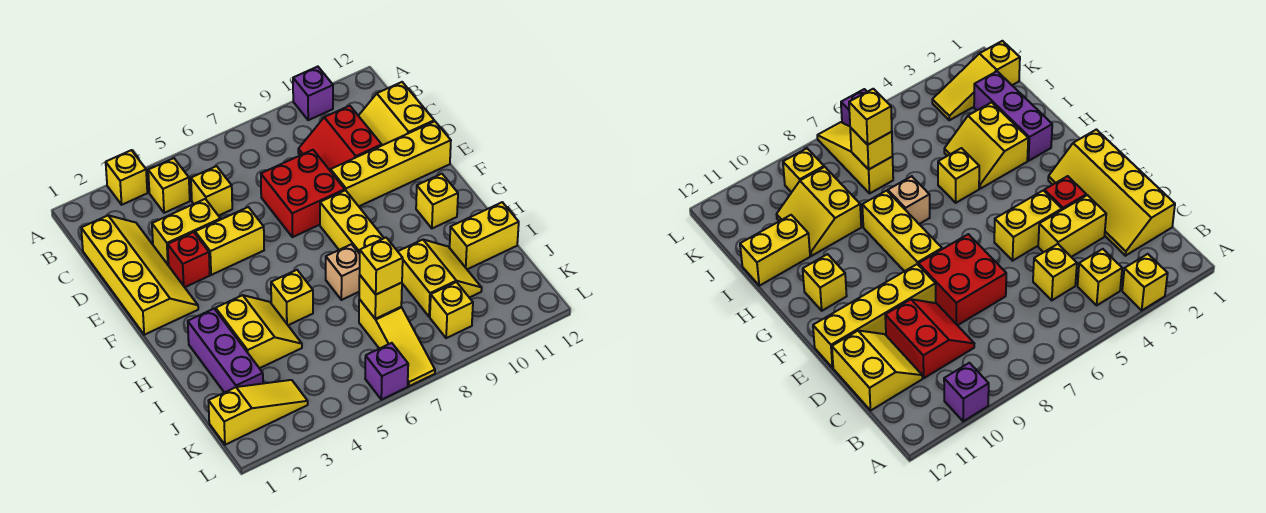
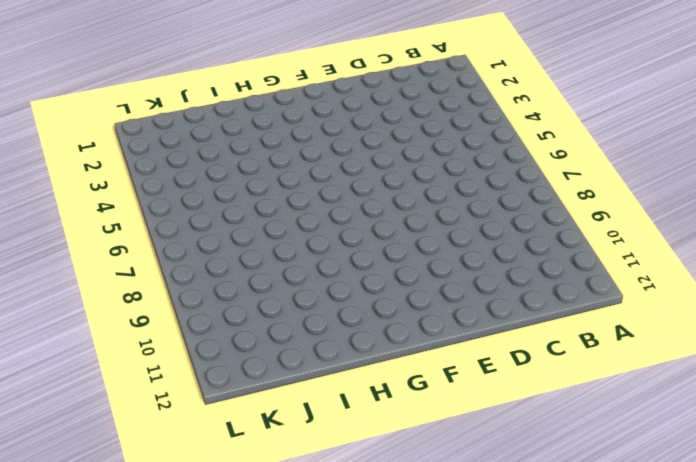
none -> yellow 1x1 brick [106,150,147,205]
none -> purple 1x1 brick [293,67,333,120]
none -> yellow 1x1 brick [148,158,190,213]

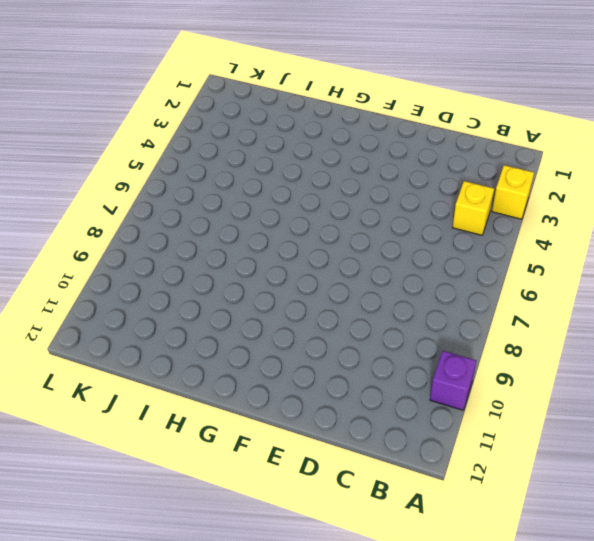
none -> yellow 2x4 slope [81,215,198,335]
none -> yellow 1x1 brick [191,166,232,216]
none -> red 2x2 slope [298,106,382,171]

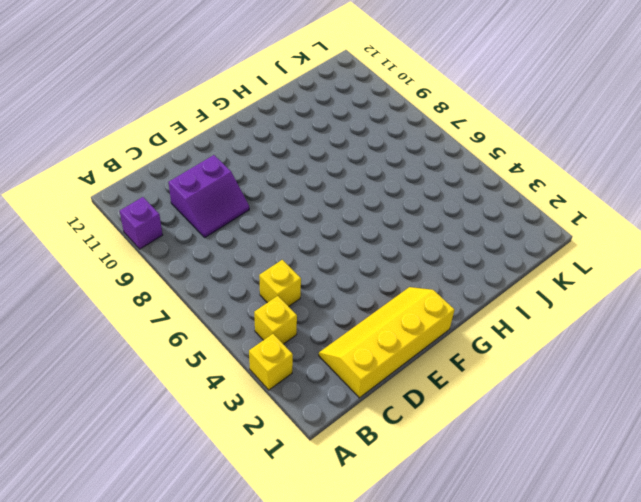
purple 2x2 slope [168,155,249,237] -> red 2x2 slope [298,106,382,171]
none -> yellow 2x2 slope [358,82,434,145]
none -> yellow 1x2 brick [152,199,220,266]
none -> red 2x2 brick [261,150,345,237]

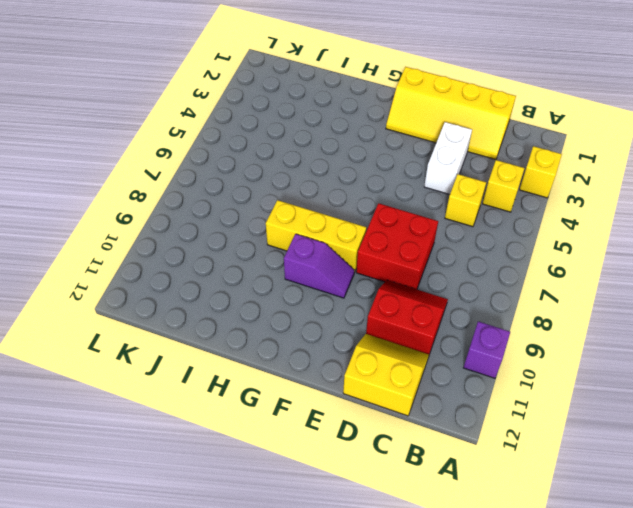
white 1x2 brick [424,122,472,194] -> yellow 1x2 brick [152,199,220,266]
purple 1x2 slope [284,234,355,298] -> none
none -> red 1x1 brick [168,232,210,287]
none -> yellow 1x2 brick [195,207,264,275]
none -> yellow 1x4 brick [331,121,451,206]

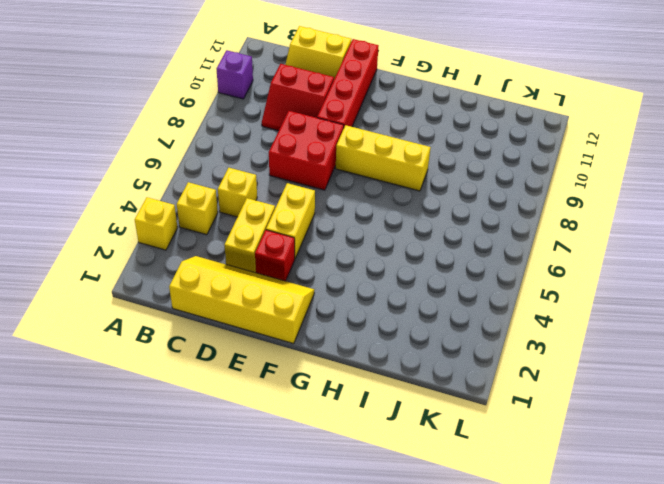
red 1x4 brick [317,39,378,127] -> yellow 1x4 brick [331,121,451,206]
none -> yellow 1x1 brick [416,174,458,228]
none -> purple 1x3 brick [188,309,263,393]
none -> yellow 2x2 slope [216,295,302,368]

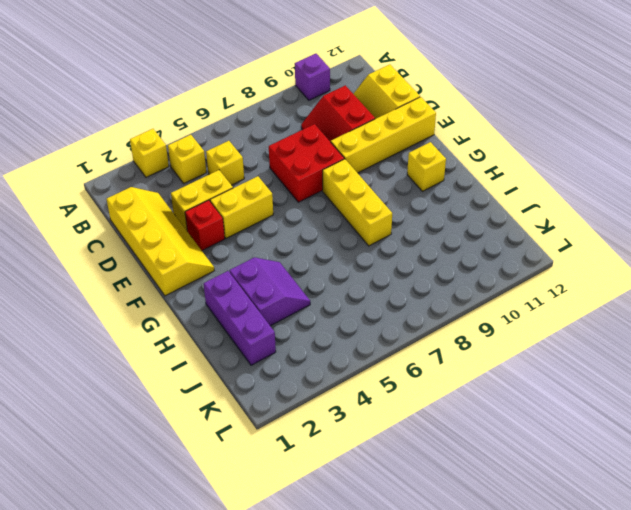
purple 2x2 slope [229,257,310,326] -> yellow 2x2 slope [216,295,302,368]
none -> yellow 1x1 brick [271,270,313,325]
none -> tan 1x1 brick [326,244,360,300]
none -> yellow 2x2 slope [398,240,482,317]

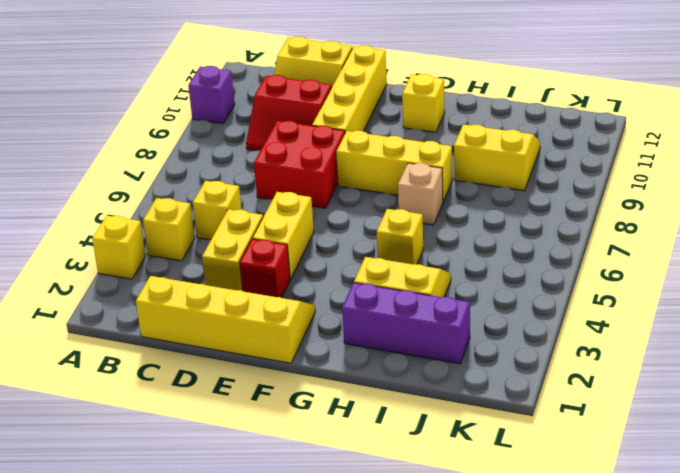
none -> yellow 1x2 brick [450,202,519,269]
none -> yellow 1x3 slope [359,299,435,386]
none -> yellow 1x3 slope [208,380,308,445]

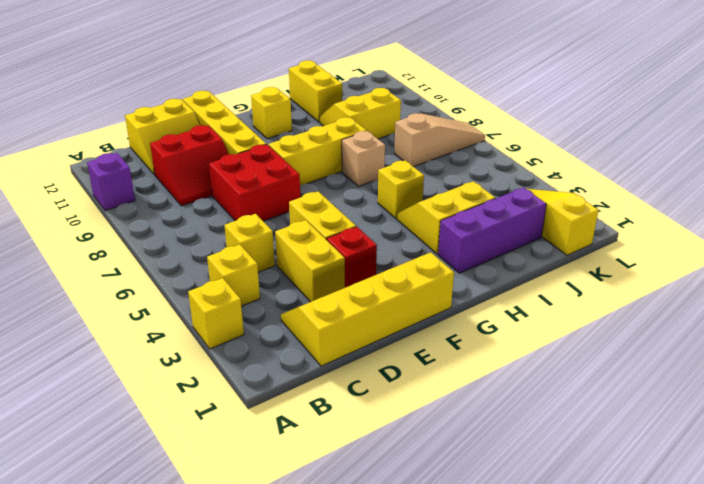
tan 1x3 slope [394,113,485,167] -> yellow 1x3 slope [359,299,435,386]
none -> yellow 1x1 brick [430,282,473,338]
none -> purple 1x1 brick [365,343,408,400]
none -> yellow 1x1 brick [359,275,402,319]

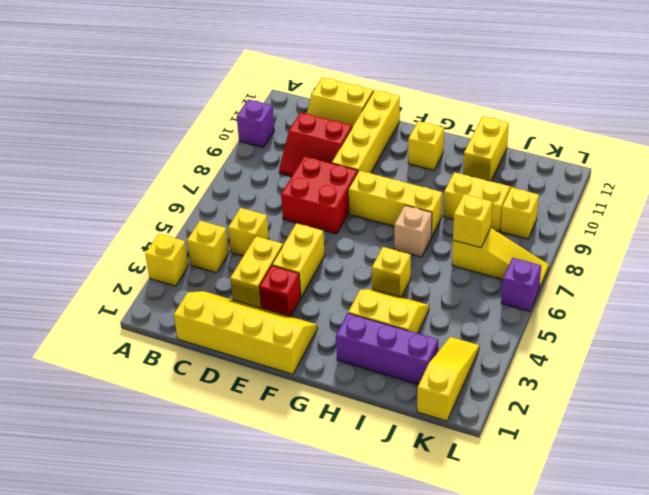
none -> yellow 1x1 brick [360,238,403,294]

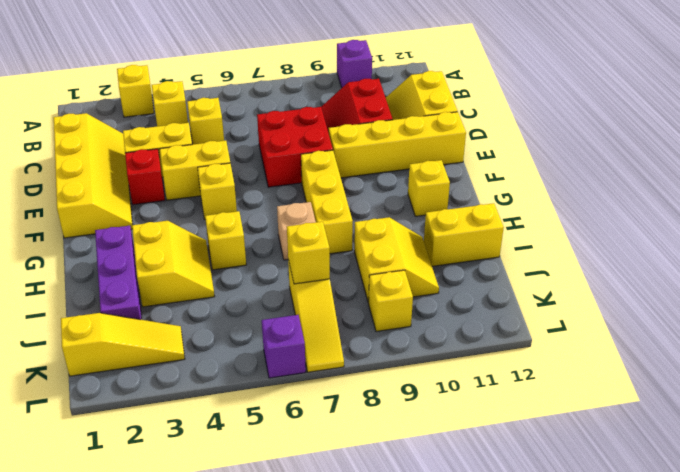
yellow 1x1 brick [198,163,237,219] -> yellow 1x1 brick moved to [360,238,403,294]

